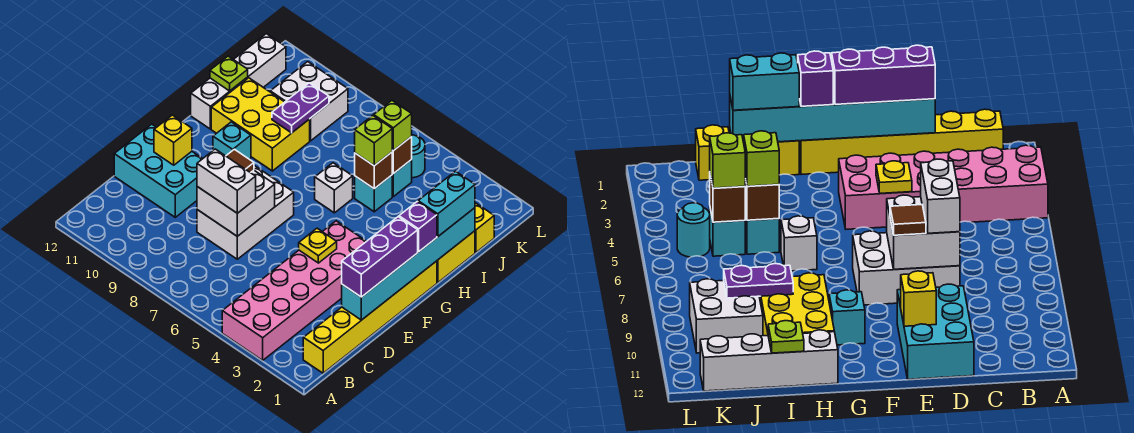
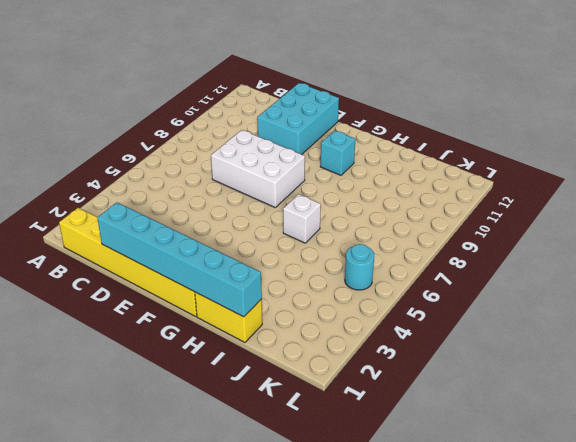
none -> pink 2x6 brick [222,221,366,360]
none -> yellow 2x3 brick [211,78,310,171]
none -> white 1x4 brick [191,34,286,129]

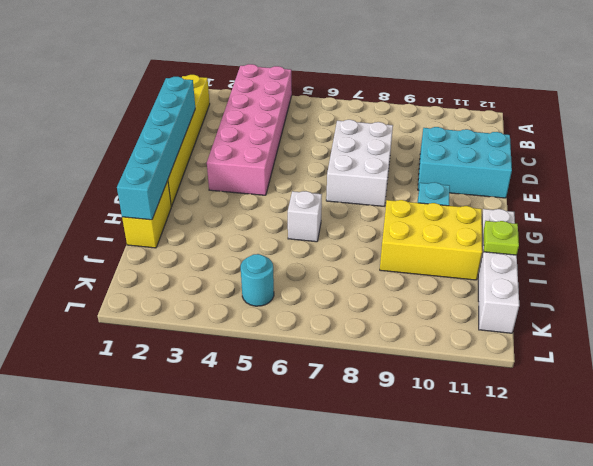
none -> cyan 1x1 brick [355,175,392,212]
none -> yellow 1x1 brick [475,203,494,252]
none -> cyan 1x1 brick [392,160,412,196]

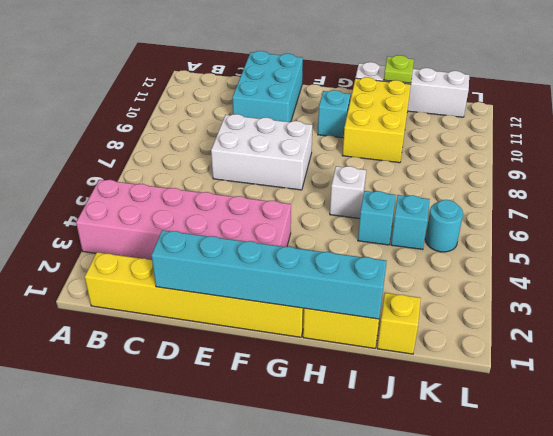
none -> white 2x2 brick [270,62,348,141]
none -> white 2x2 brick [197,170,275,236]
none -> yellow 1x1 plate [299,228,337,263]

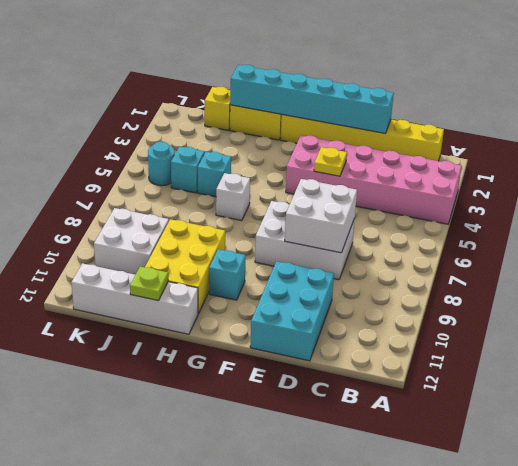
none -> yellow 1x1 brick [154,115,192,165]
none -> brown 1x1 brick [355,152,392,189]
none -> purple 1x2 plate [272,83,329,133]

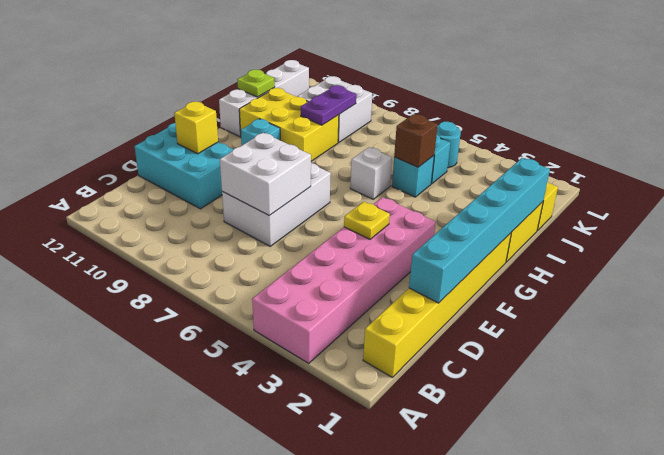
none -> brown 1x1 brick [392,137,412,174]
none -> purple 1x3 brick [342,217,418,297]
none -> white 1x2 brick [197,149,256,213]

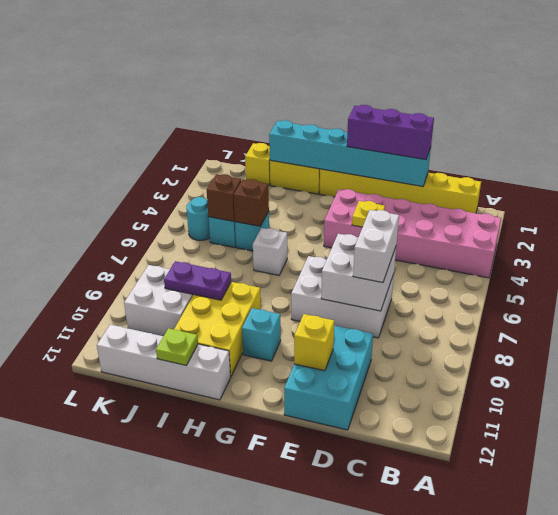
none -> brown 1x1 tile [226,149,254,173]
none -> purple 1x1 brick [399,202,437,252]
none -> cyan 1x2 brick [418,171,475,237]

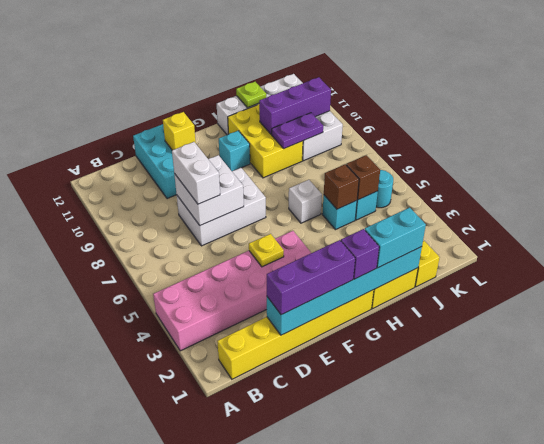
purple 1x3 brick [259,77,331,135] -> none
none -> brown 1x1 tile [226,149,254,173]
none -> lime 1x1 brick [355,116,392,166]
none -> lime 1x1 brick [374,101,412,151]

